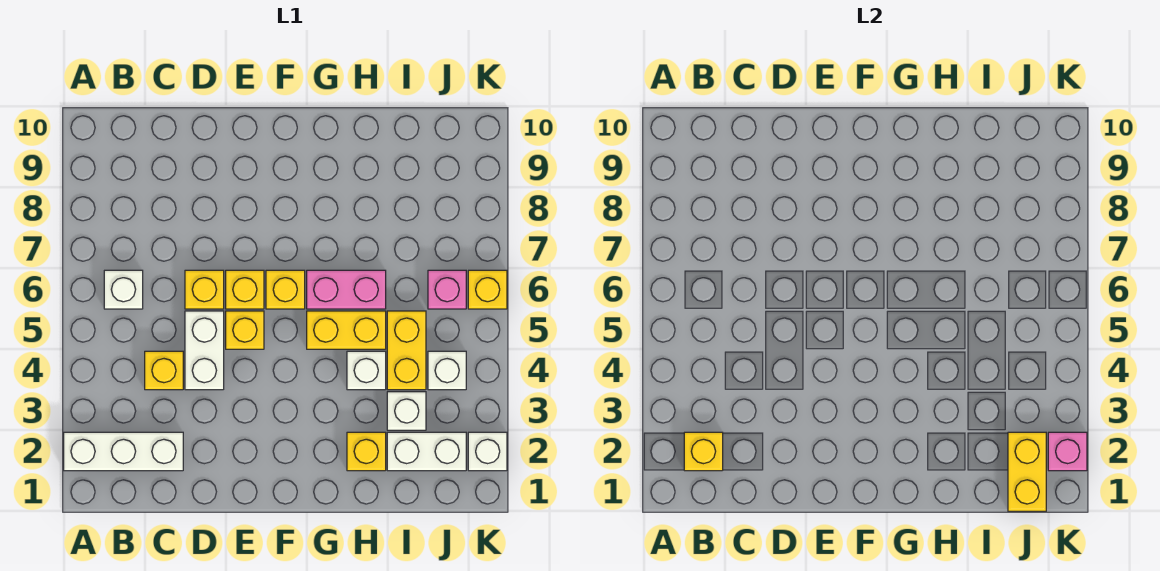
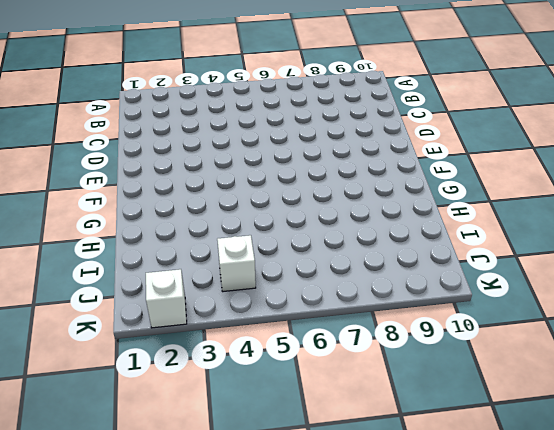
none -> white 1x3 brick [64,432,183,471]
none -> white 1x1 brick [104,270,143,309]
none -> yellow 1x1 brick [145,351,183,390]

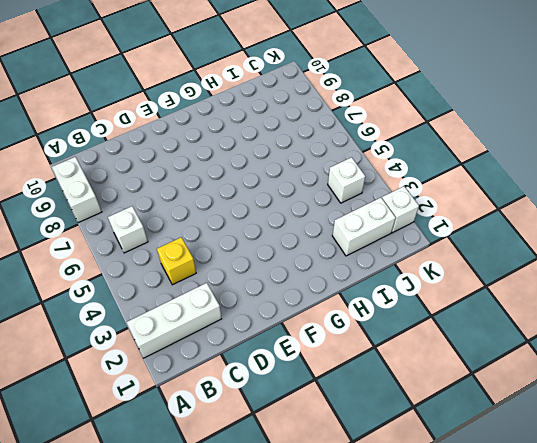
white 1x2 brick [52,157,102,223] -> white 1x2 brick moved to [185,311,224,390]
none -> yellow 1x1 brick [185,270,224,309]
none -> yellow 1x1 brick [226,311,264,349]
none -> yellow 1x1 brick [226,270,264,309]

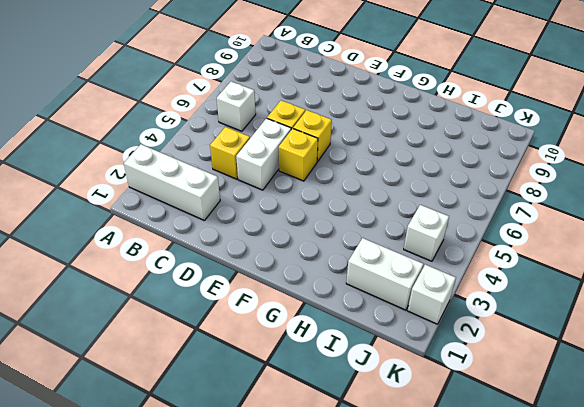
none -> yellow 1x1 brick [266,270,305,309]
none -> yellow 1x2 brick [307,311,386,349]
none -> pink 1x2 brick [307,270,386,309]

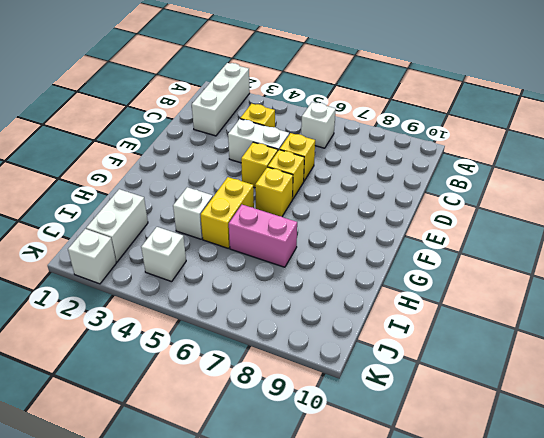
pink 1x2 brick [229,205,297,267] -> pink 1x2 brick turned to [307,270,386,309]
none -> yellow 1x1 brick [347,432,386,471]
none -> white 1x1 brick [387,392,426,430]
none -> yellow 1x2 brick [387,311,426,390]

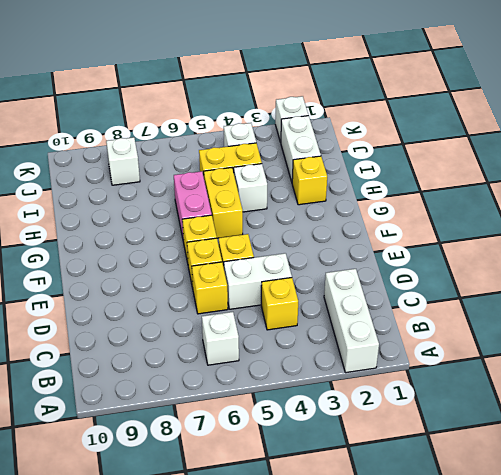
white 1x1 brick [106,137,140,185] -> white 1x1 brick moved to [387,392,426,430]
none -> pink 1x1 brick [428,270,466,309]
none -> yellow 1x1 brick [468,270,507,309]
none -> yellow 1x1 brick [684,432,723,471]

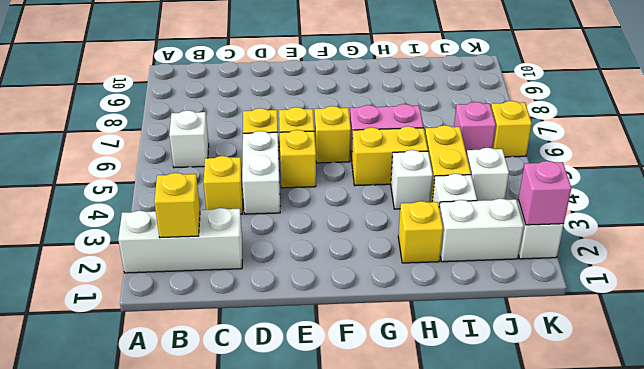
none -> yellow 1x2 brick [1008,432,1046,511]

